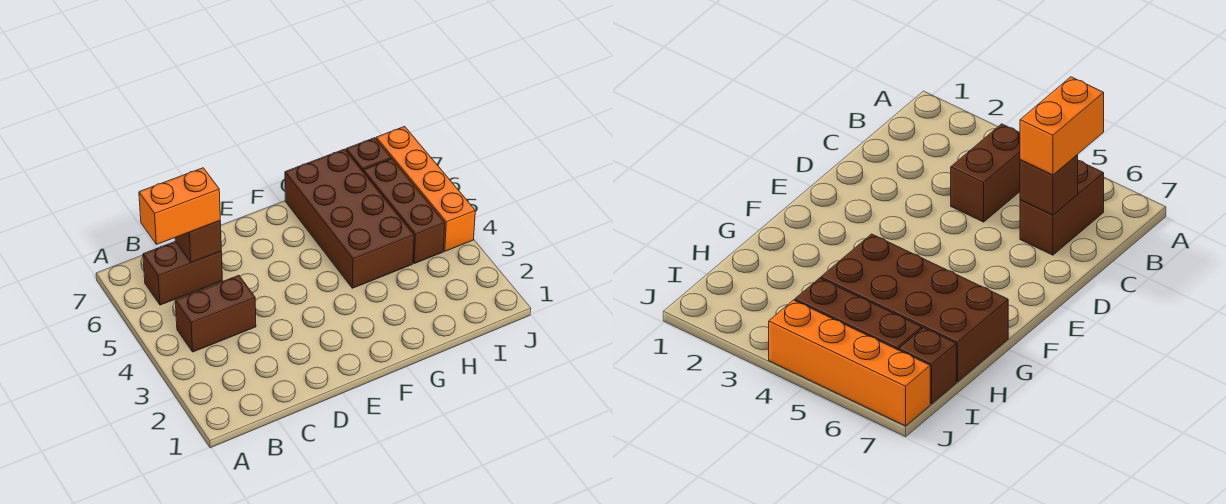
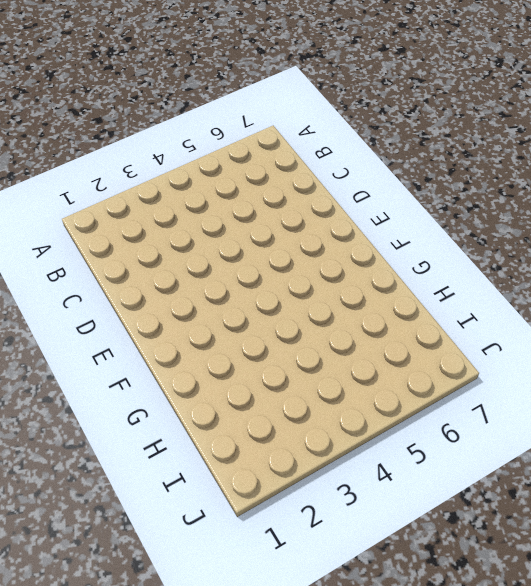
none -> brown 1x2 brick [175,275,256,352]
none -> brown 1x2 brick [143,242,222,305]

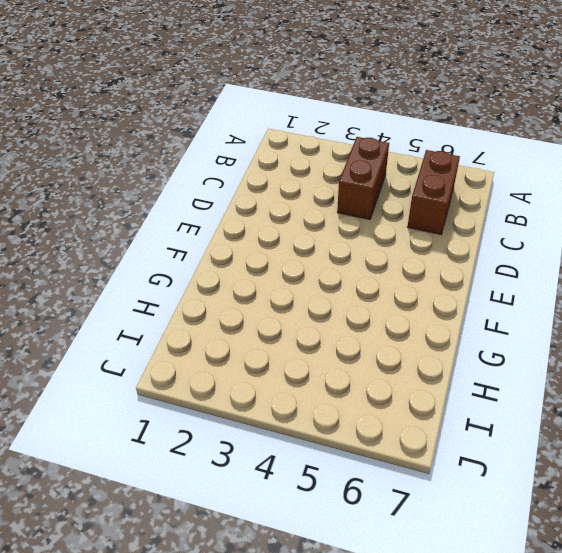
none -> brown 2x4 brick [285,149,414,288]
none -> brown 1x3 brick [363,159,445,264]

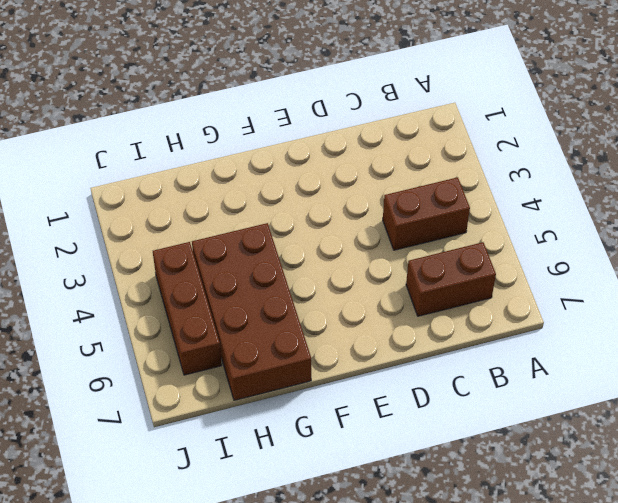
none -> brown 1x1 brick [346,138,391,171]
none -> orange 1x4 brick [376,126,475,251]

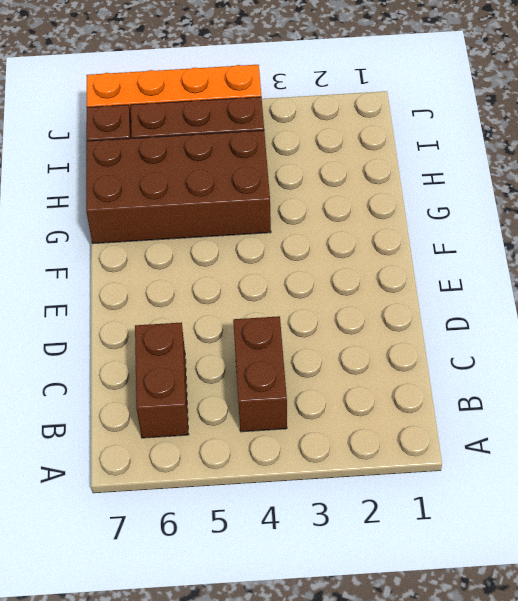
none -> brown 1x1 brick [175,221,221,263]
none -> orange 1x2 brick [139,168,220,245]

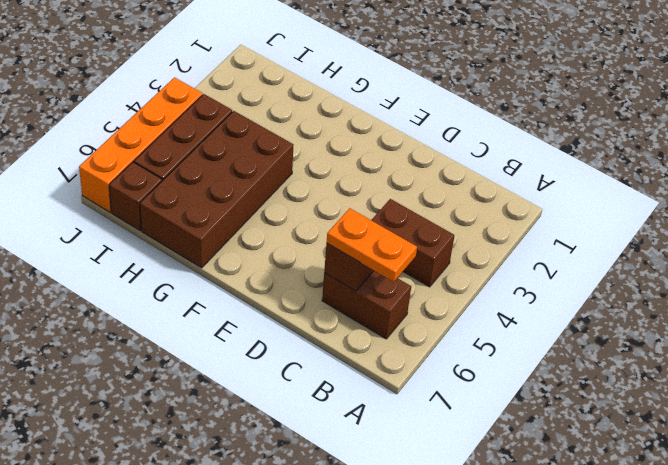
orange 1x2 plate [327,208,417,282] -> orange 1x2 brick [139,168,220,245]

